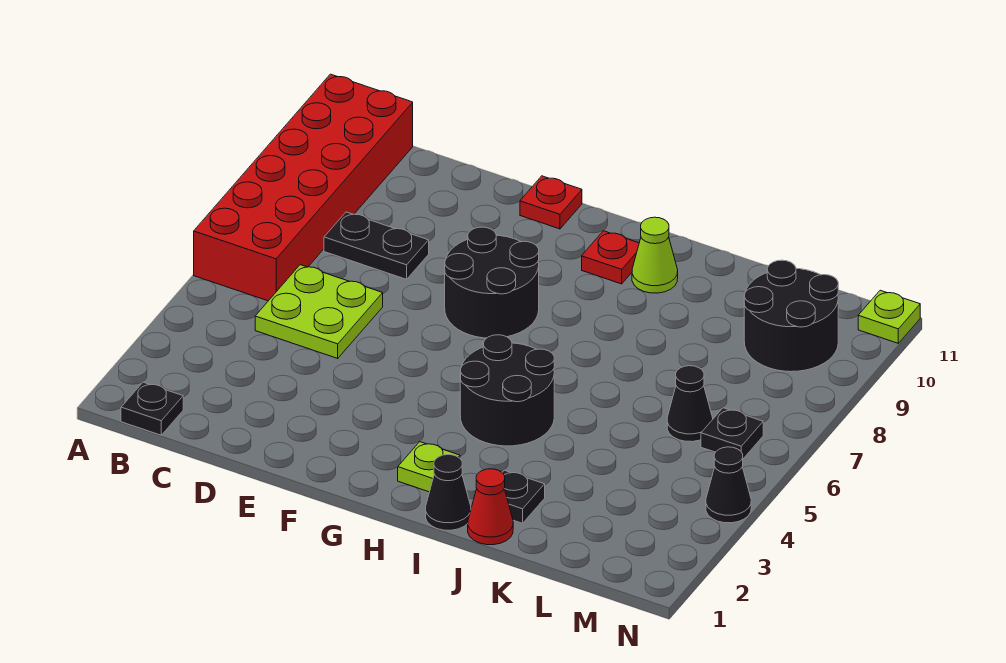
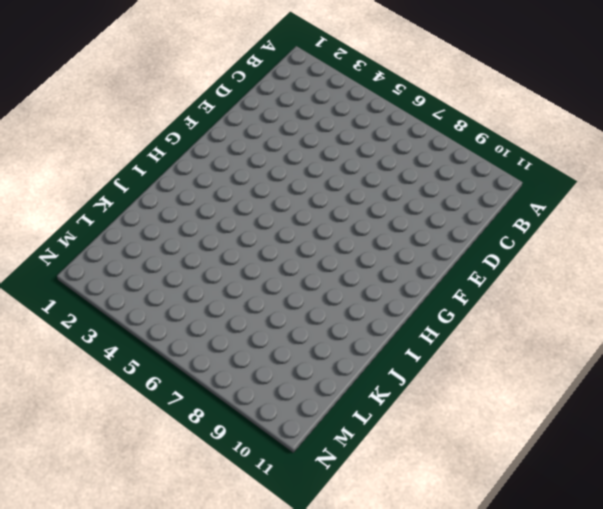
none -> red 2x6 brick [194,74,413,301]
none -> black 1x1 plate [121,382,183,435]
none -> lime 2x2 plate [255,265,383,358]

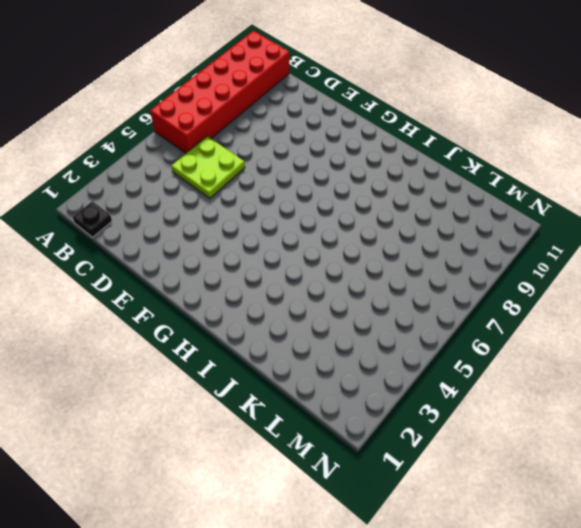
none -> black 1x2 plate [324,212,429,279]
none -> black 2x2 round brick [445,227,539,338]
none -> red 1x1 plate [520,176,582,229]

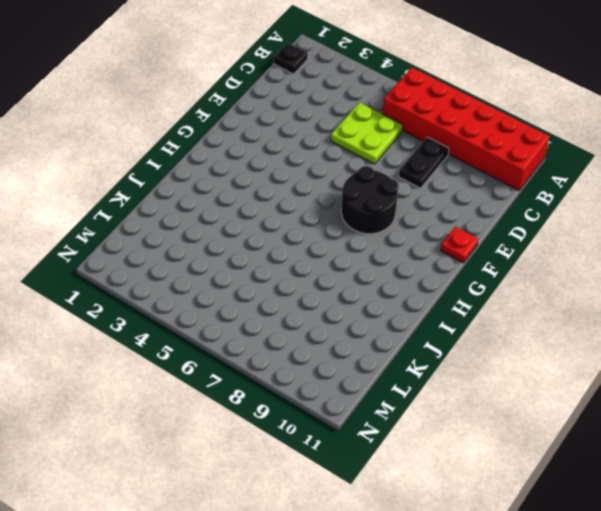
none -> lime 1x1 plate [398,442,460,492]
none -> black 2x2 round brick [460,335,554,446]
none -> red 1x1 plate [582,231,639,284]

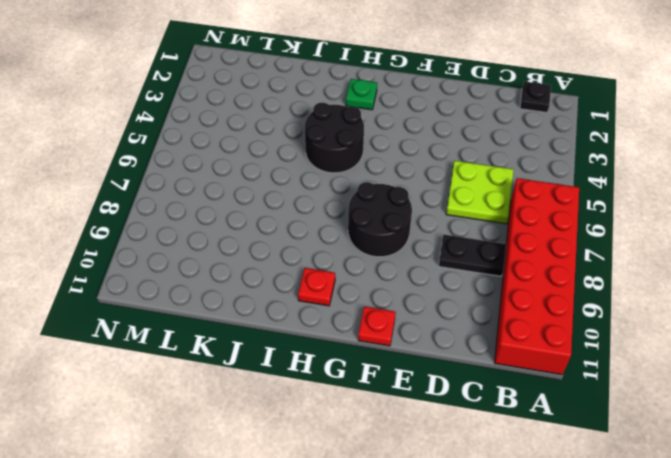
green 1x1 plate [346,79,377,110] -> lime 1x1 plate [398,442,460,492]
none -> black 1x1 cone [426,455,471,530]
none -> lime 1x1 cone [632,217,678,293]
none -> red 1x1 cone [468,469,513,545]

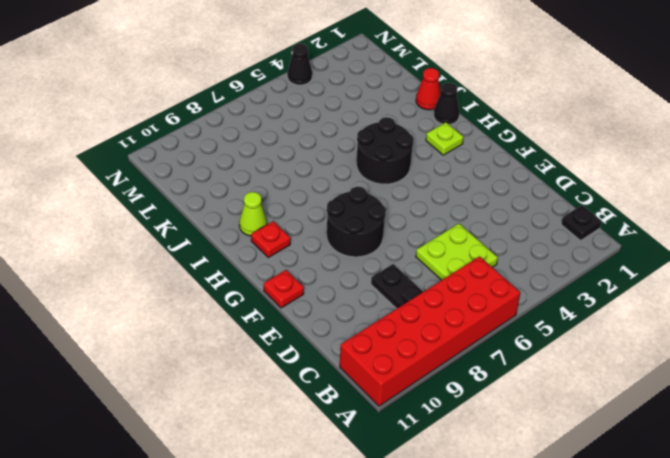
none -> black 1x1 plate [502,470,545,523]
none -> black 1x1 cone [667,366,713,442]
none -> black 2x2 round brick [744,260,838,372]

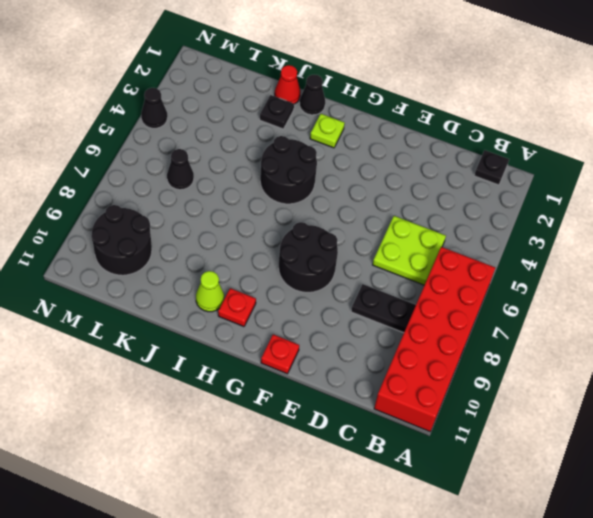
none -> black 1x1 plate [701,408,763,459]
none -> lime 1x1 plate [858,290,920,343]

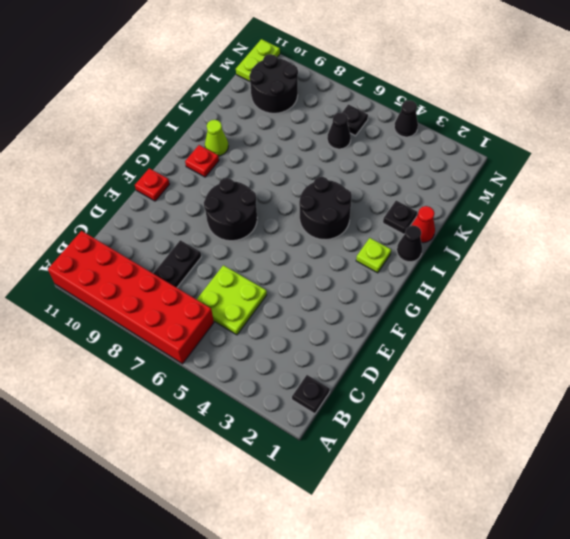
lime 1x2 plate [236,39,280,81] -> lime 1x1 plate [858,290,920,343]

